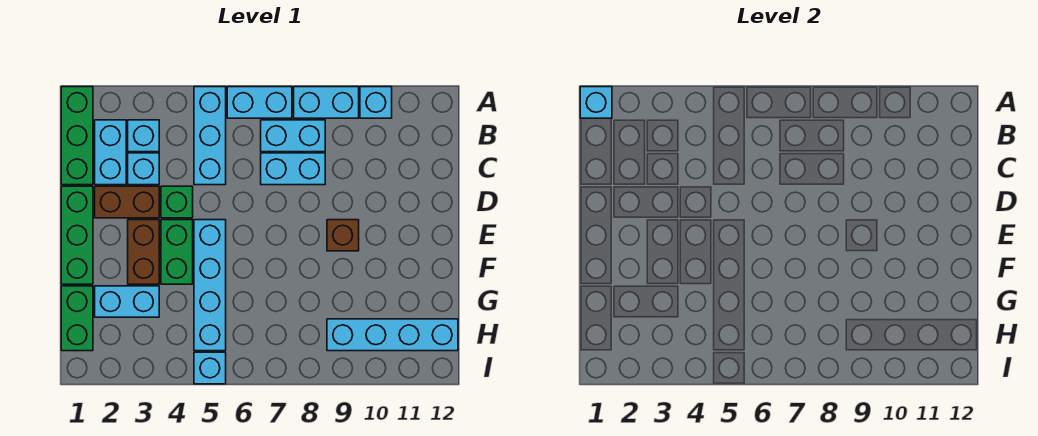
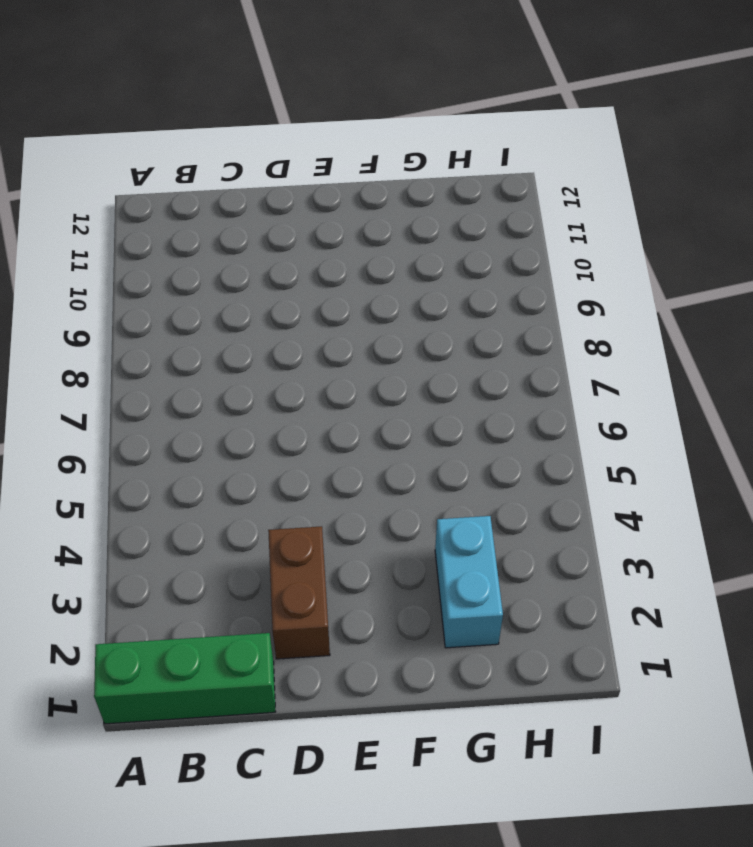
none -> cyan 1x3 brick [194,87,226,185]
none -> cyan 1x2 brick [227,87,292,118]
none -> cyan 1x2 brick [294,87,359,118]

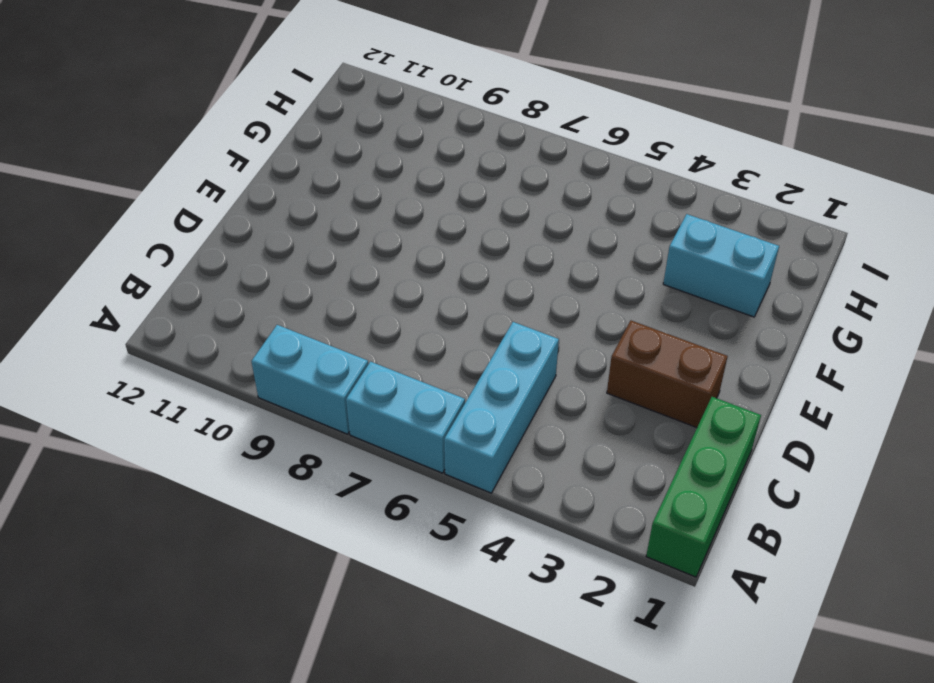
none -> cyan 1x1 brick [360,87,392,118]
none -> cyan 1x2 brick [95,120,126,185]
none -> cyan 1x1 brick [128,120,159,152]

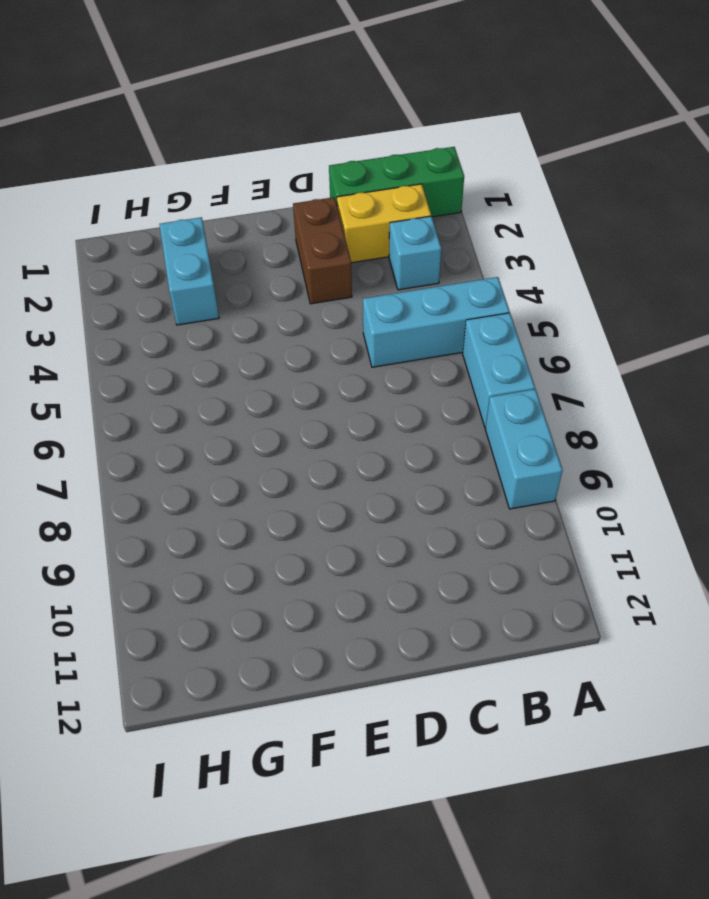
yellow 1x2 brick [337,184,431,263] -> cyan 1x2 brick [95,120,126,185]
none -> cyan 1x1 brick [360,87,392,118]
none -> cyan 1x2 brick [261,120,325,152]
none -> cyan 1x1 brick [128,153,159,185]

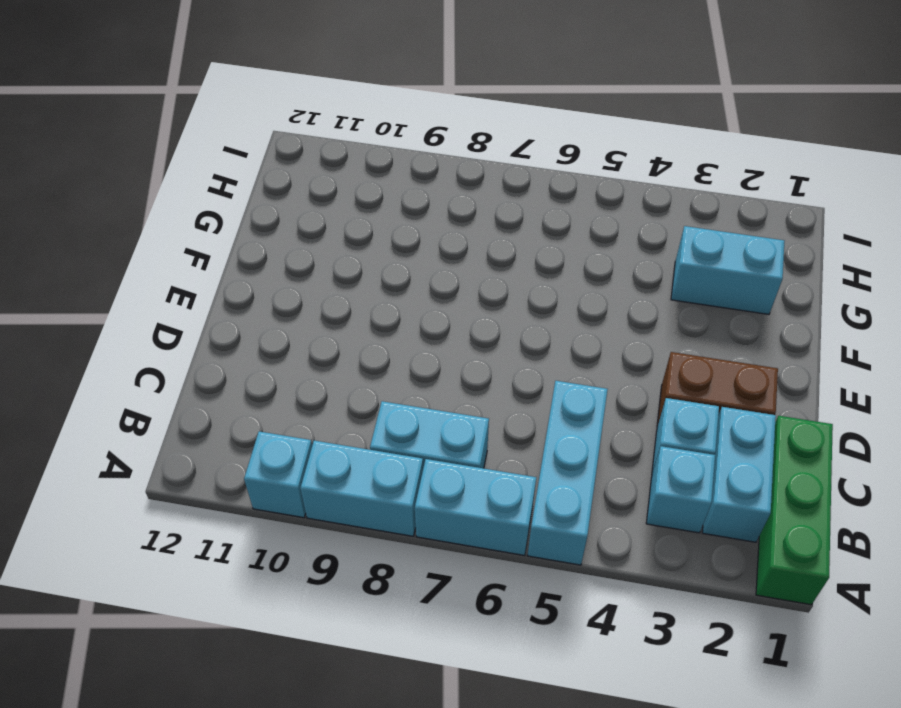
none -> cyan 1x2 brick [261,153,325,185]
none -> green 1x3 brick [61,186,93,284]
none -> green 1x1 brick [161,186,193,218]

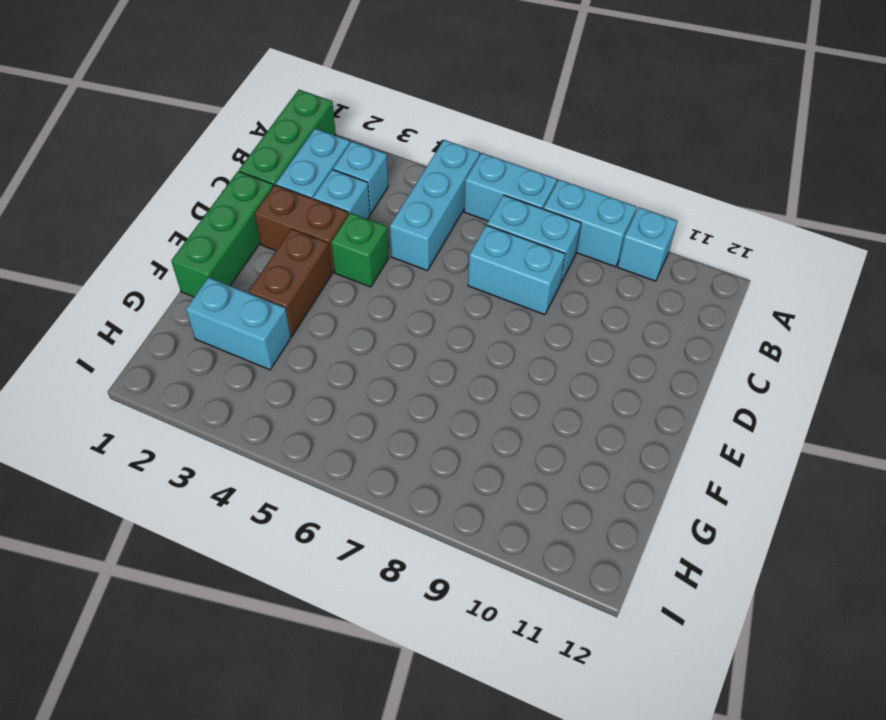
none -> green 1x2 brick [161,220,193,284]
none -> cyan 1x4 brick [194,220,226,351]
none -> brown 1x1 brick [327,220,359,251]

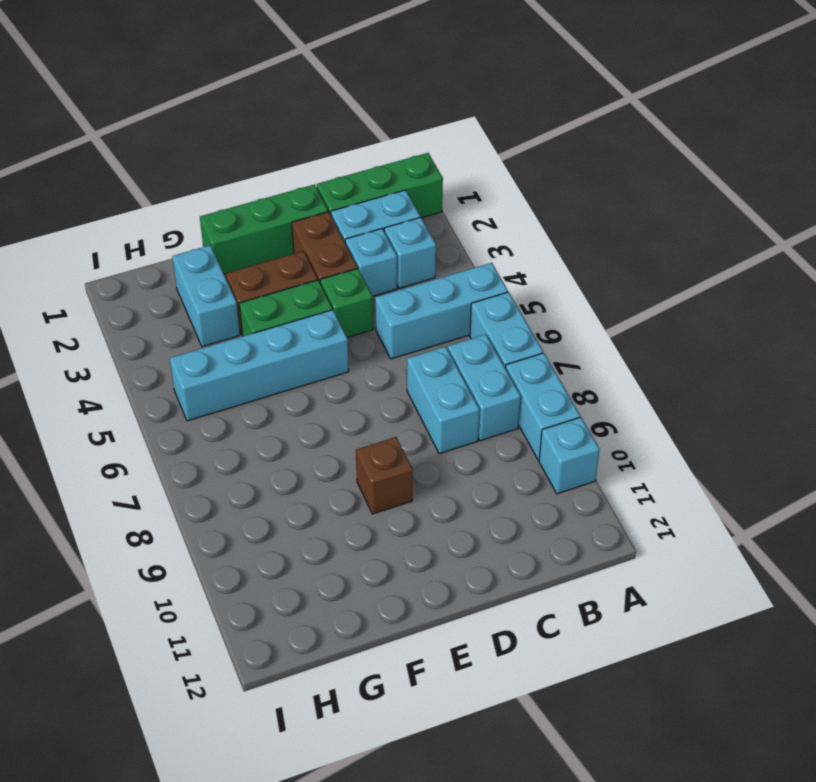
none -> green 1x2 brick [61,286,93,351]
none -> cyan 1x4 brick [327,319,458,351]
none -> cyan 1x1 brick [194,352,226,384]

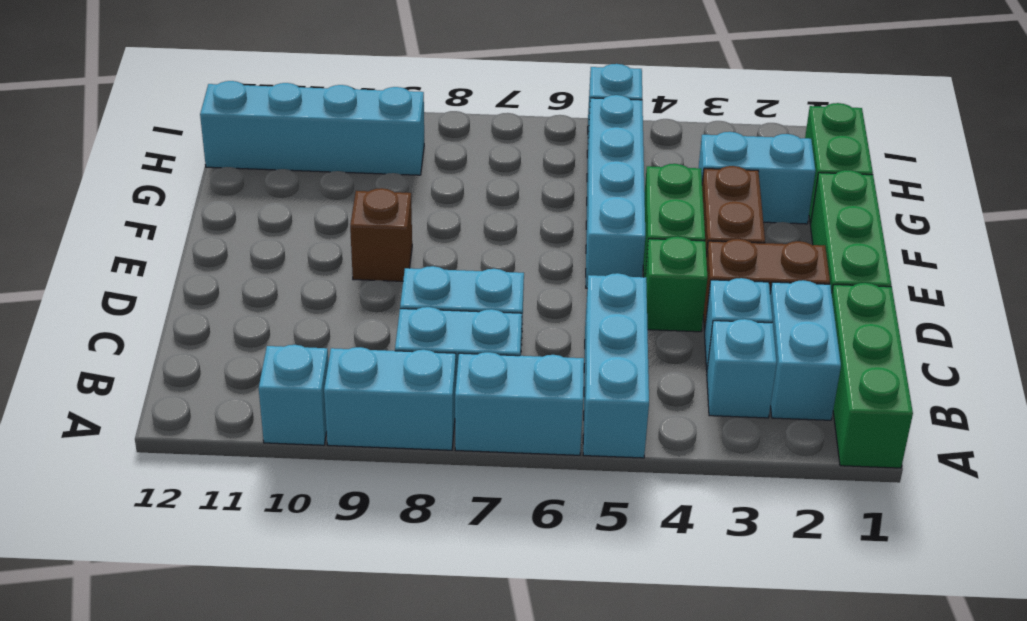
none -> cyan 1x1 brick [580,87,612,118]

